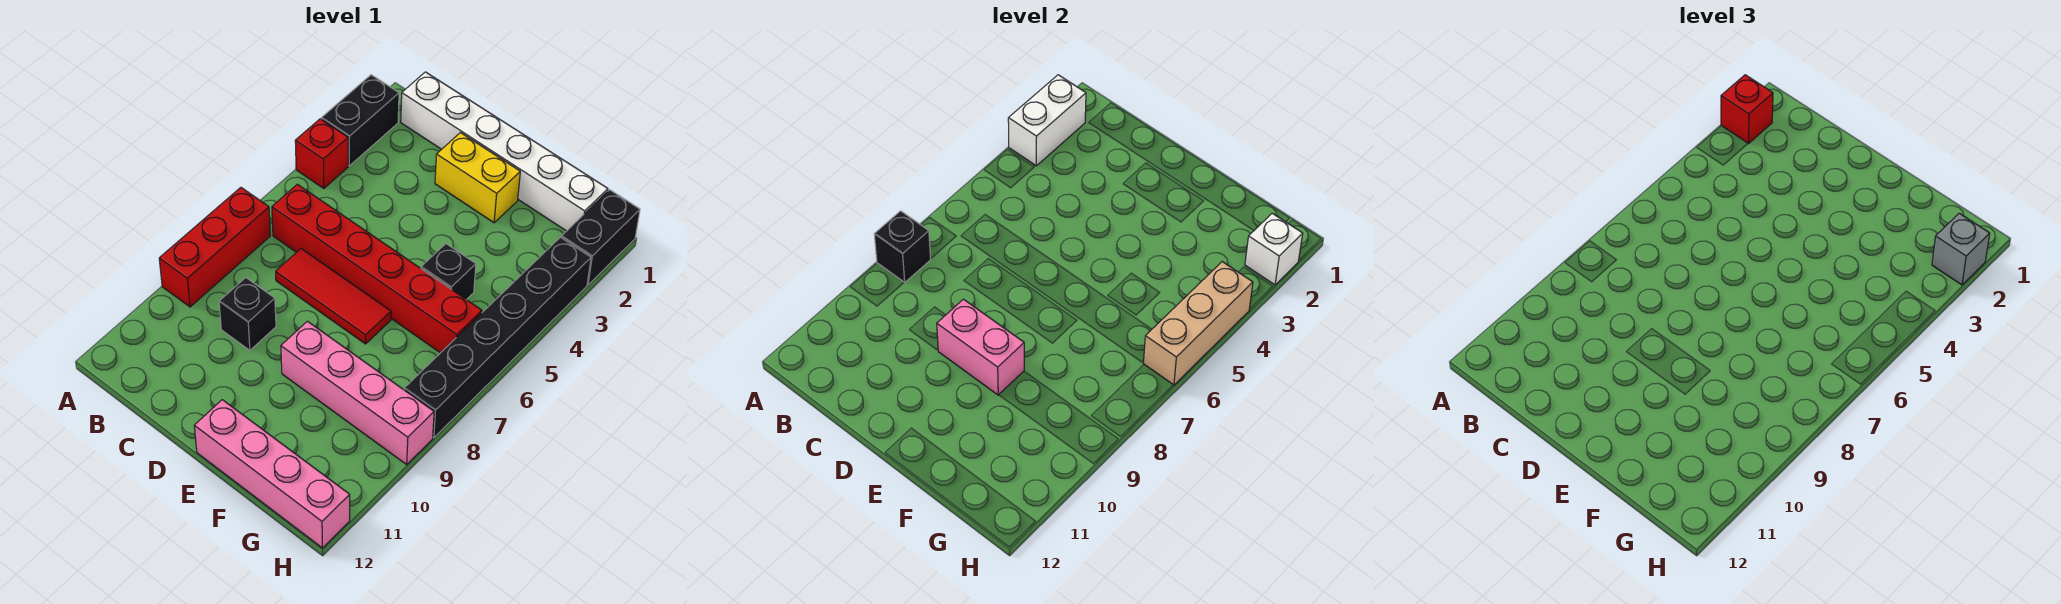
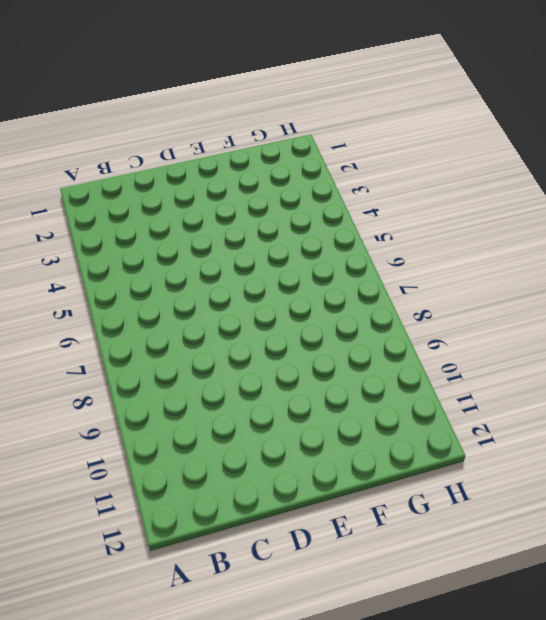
none -> black 1x2 brick [321,75,399,166]
none -> red 1x1 brick [295,119,348,189]
none -> red 1x3 brick [159,188,270,307]

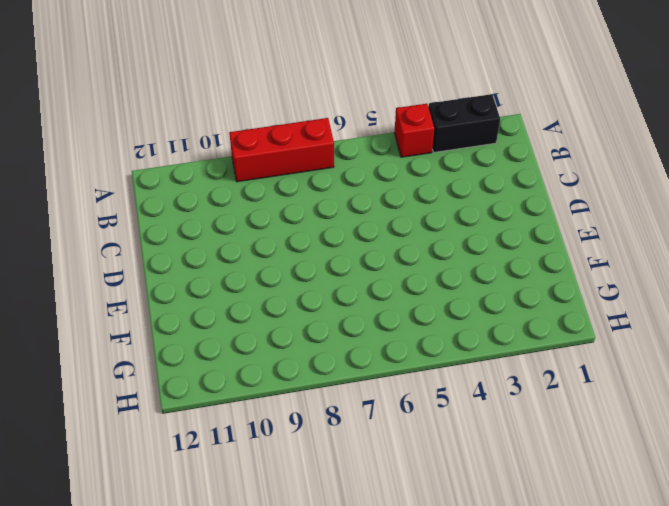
none -> white 1x6 brick [401,72,608,231]
none -> red 1x6 brick [272,184,482,353]
none -> red 1x3 tile [276,249,391,344]

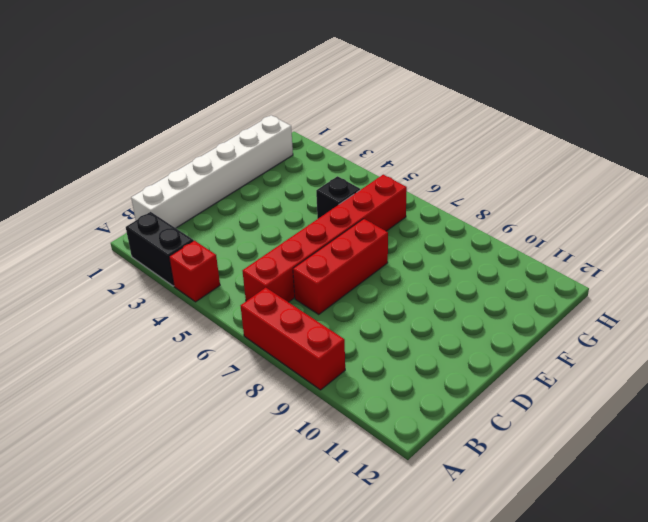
red 1x3 brick [293,219,388,314] -> red 1x3 tile [276,249,391,344]
none -> black 1x1 brick [219,278,276,350]
none -> yellow 1x2 brick [435,133,520,223]
none -> pink 1x4 brick [281,321,434,464]

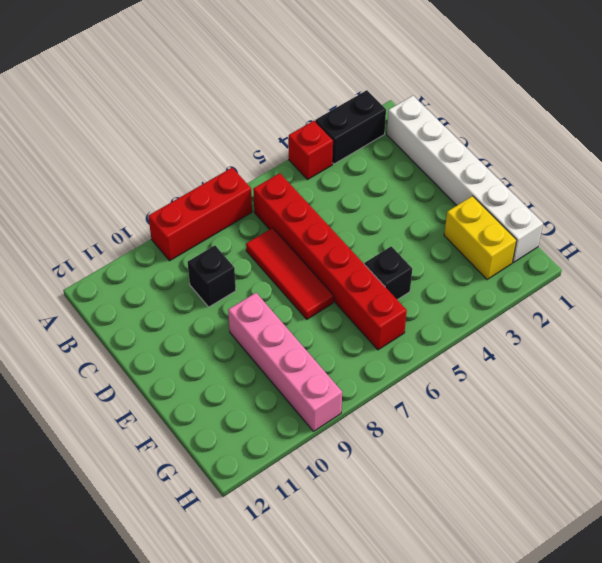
yellow 1x2 brick [444,196,517,280] -> yellow 1x2 brick moved to [435,133,520,223]
none -> pink 1x4 brick [194,400,350,548]
none -> black 1x2 brick [561,190,640,285]
none -> black 1x6 brick [404,237,591,438]

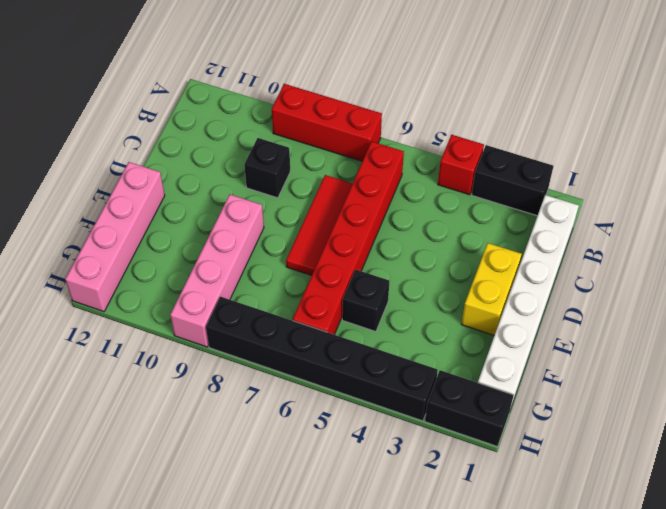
none -> white 1x2 brick [1008,75,1086,166]
none -> black 1x1 brick [874,211,931,282]
none -> pink 1x2 brick [937,299,1024,395]

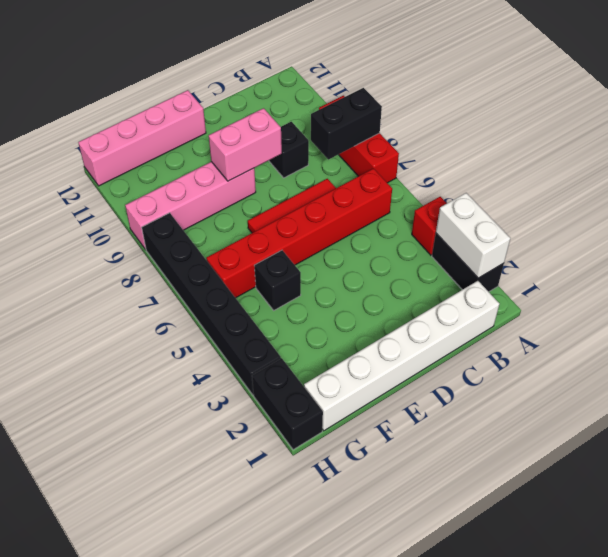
black 1x2 brick [311,88,382,159] -> black 1x1 brick [874,211,931,282]
none -> yellow 1x2 brick [435,133,520,223]
none -> white 1x1 brick [1245,213,1303,285]
none -> tan 1x3 brick [1143,262,1253,385]

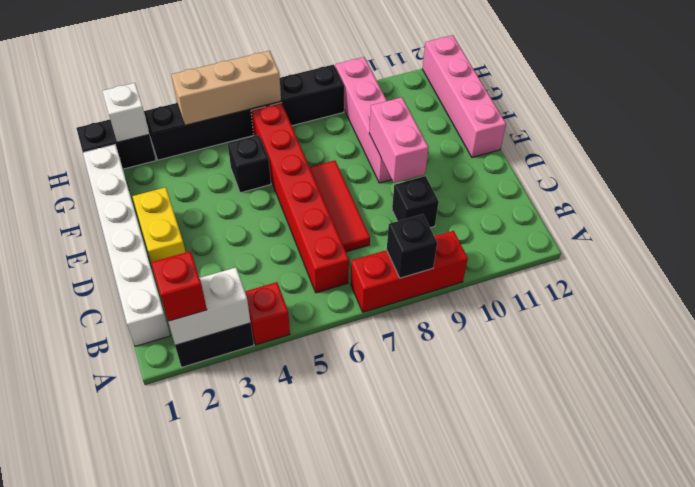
none -> grey 1x1 brick [1932,213,1990,285]

